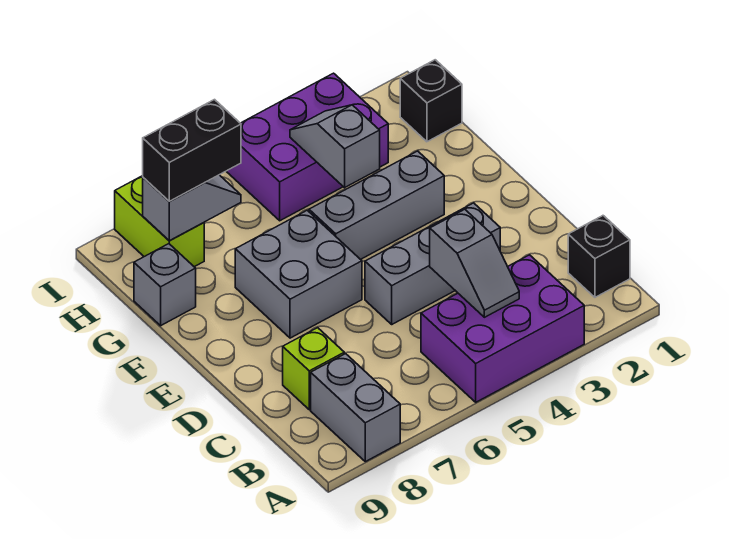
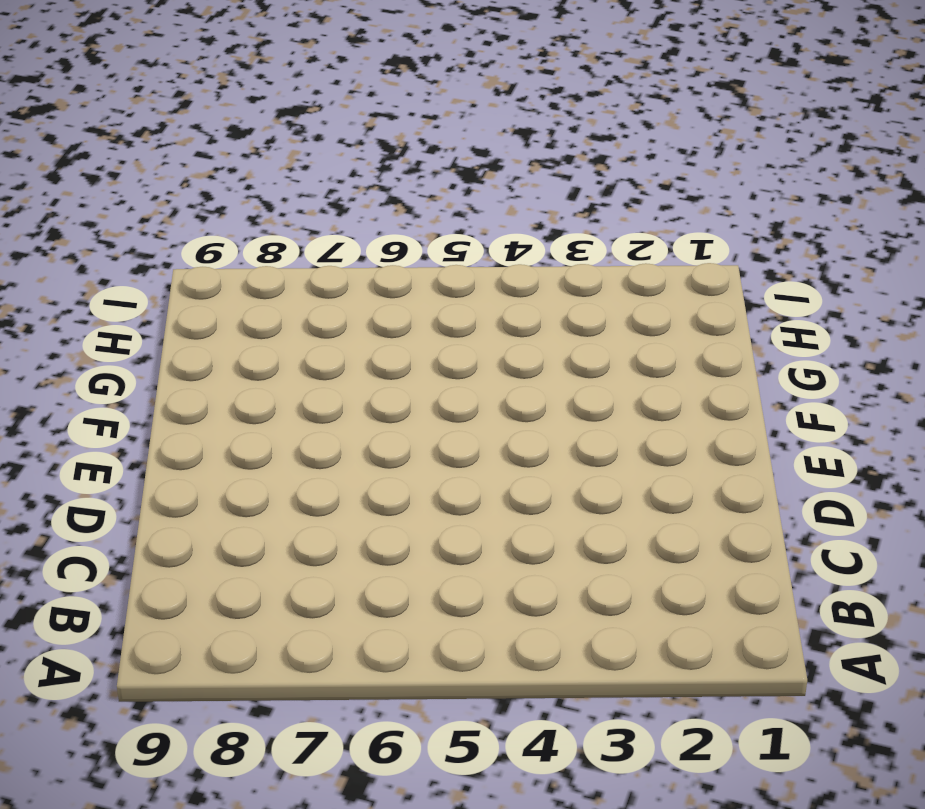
none -> purple 2x3 brick [421,255,584,402]
none -> grey 1x2 brick [311,354,400,462]
none -> black 1x1 brick [568,216,630,297]

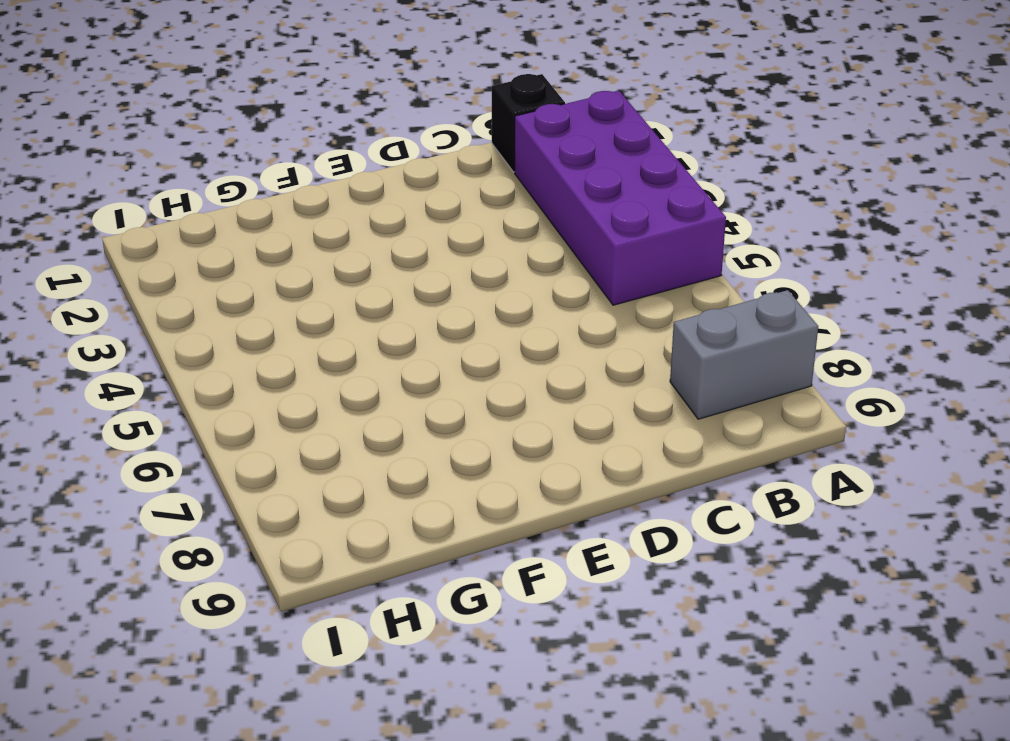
purple 2x4 brick [515,91,726,305] -> purple 2x3 brick [421,255,584,402]
none -> lime 1x1 brick [283,328,344,410]
none -> grey 1x3 brick [365,203,500,324]
none -> grey 2x2 brick [235,210,362,338]

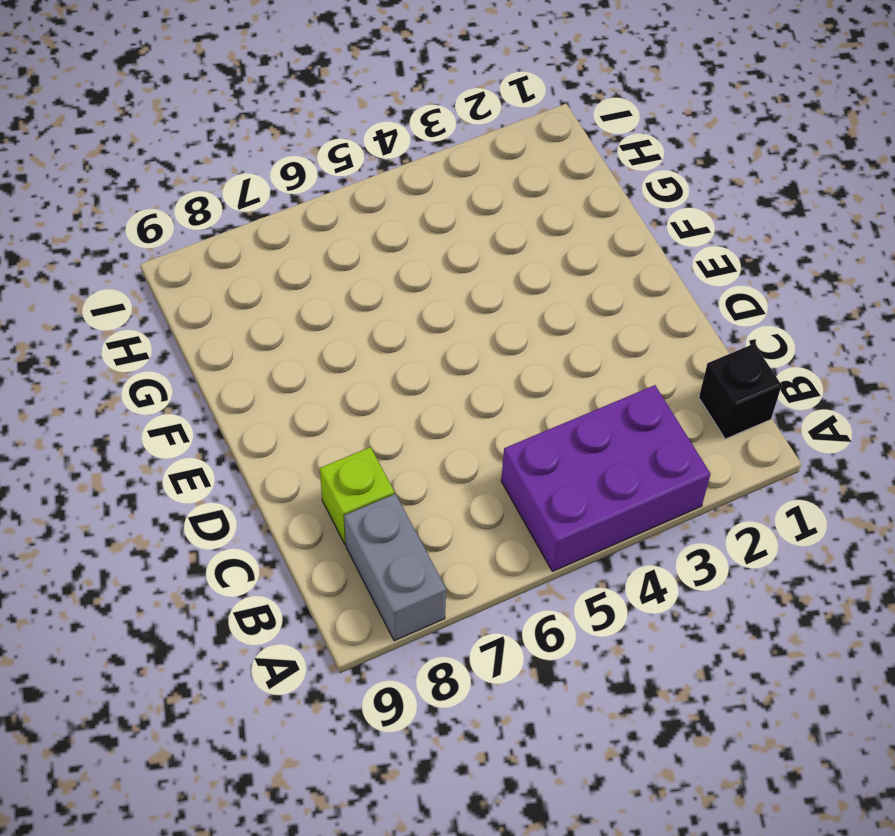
none -> grey 1x3 brick [365,203,500,324]
none -> grey 2x2 brick [235,210,362,338]
none -> grey 1x3 brick [309,151,444,260]

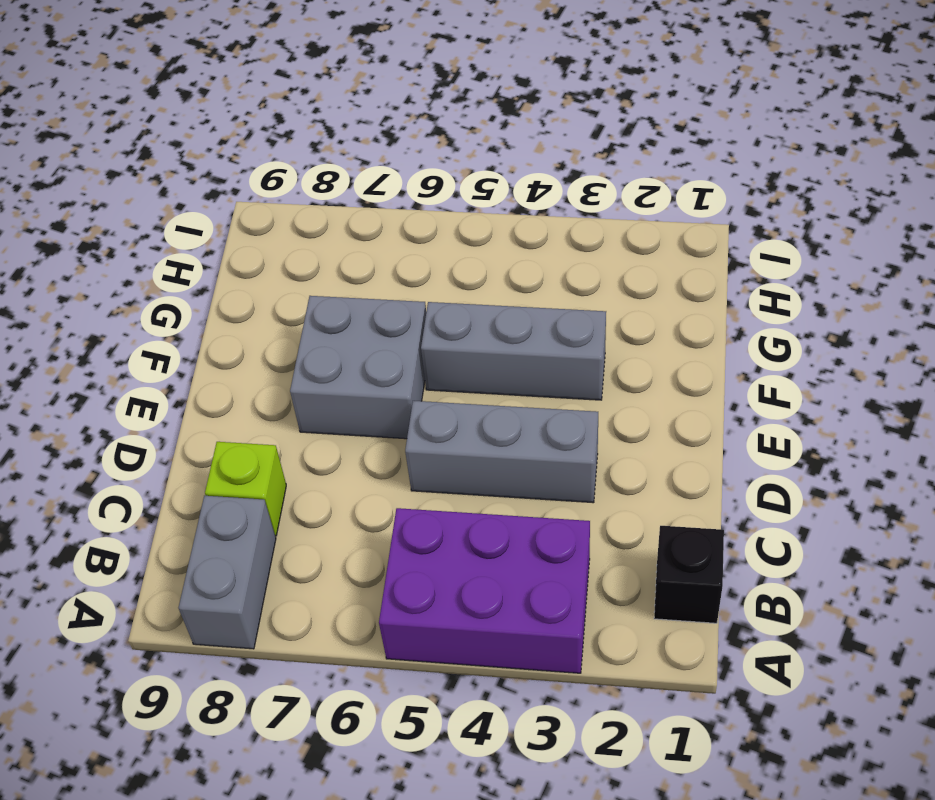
none -> grey 1x1 brick [134,244,196,326]
none -> black 1x1 brick [400,60,462,142]
none -> purple 2x3 brick [226,73,388,221]

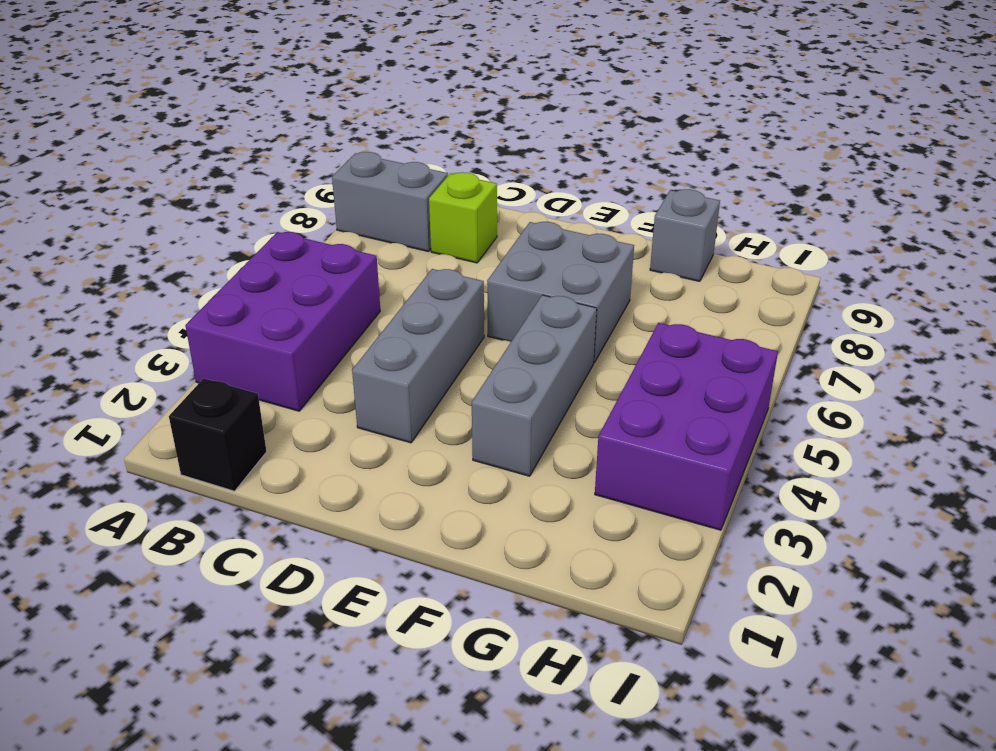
none -> black 1x1 brick [400,60,462,142]
none -> lime 1x2 brick [115,176,204,267]
none -> grey 1x2 slope [430,209,519,317]

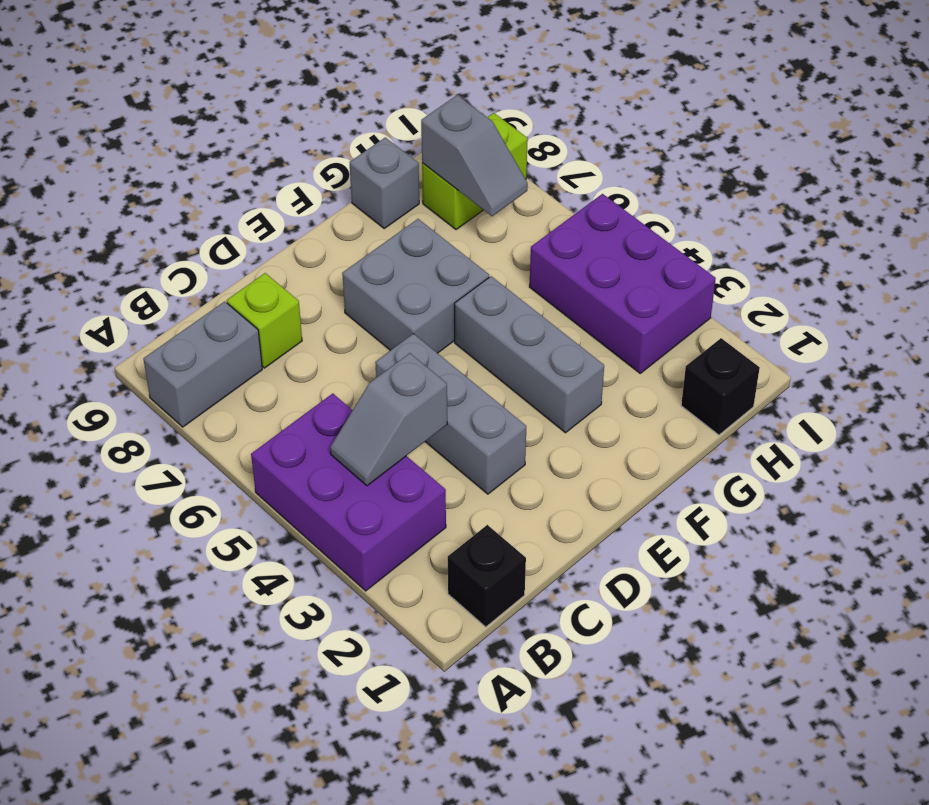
none -> grey 1x2 slope [290,105,380,188]
none -> black 1x2 brick [143,100,241,201]

